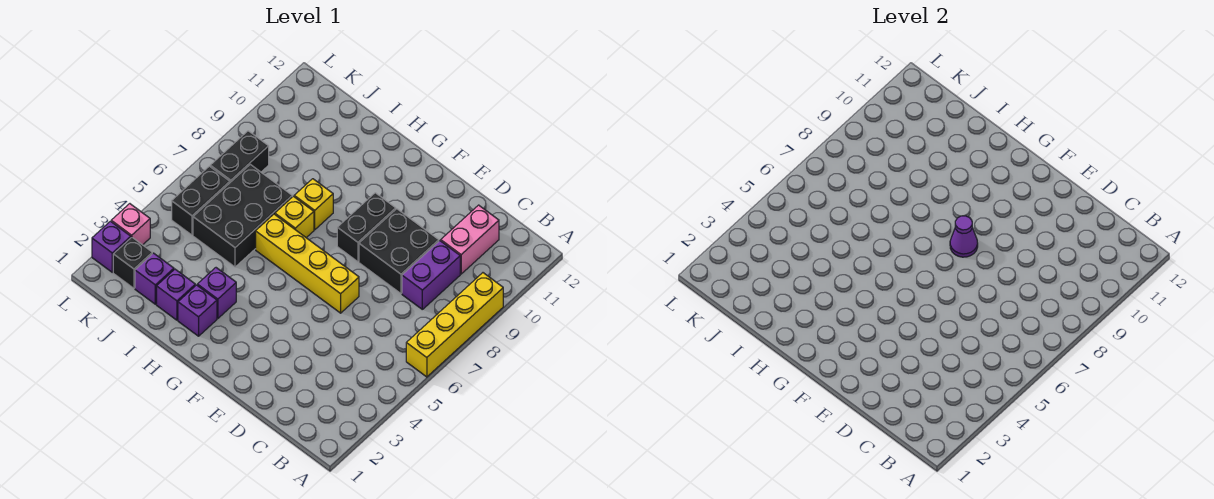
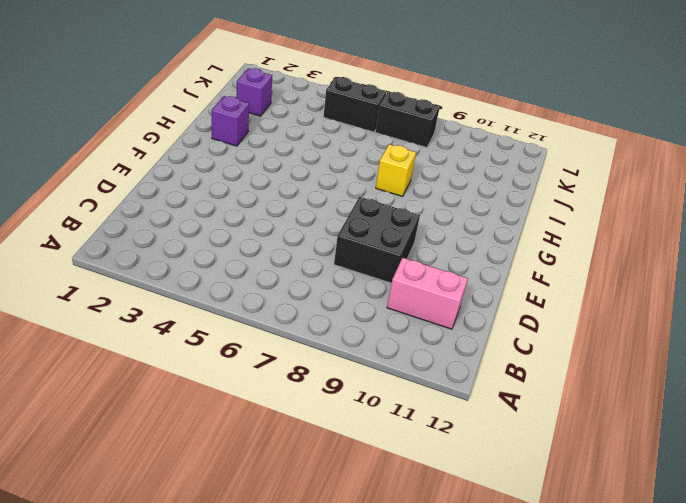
none -> yellow 1x4 brick [406,273,503,377]
none -> purple 1x2 brick [402,241,460,309]
none -> yellow 1x4 brick [256,214,359,313]

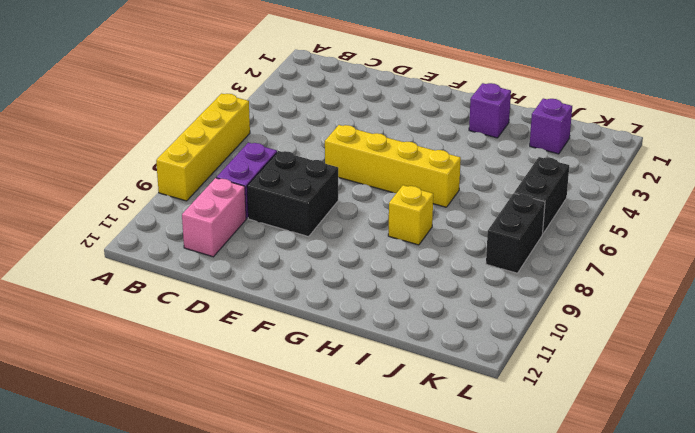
none -> black 1x2 brick [337,193,396,262]
none -> purple 1x1 brick [197,268,236,318]
none -> yellow 1x1 brick [275,196,314,238]

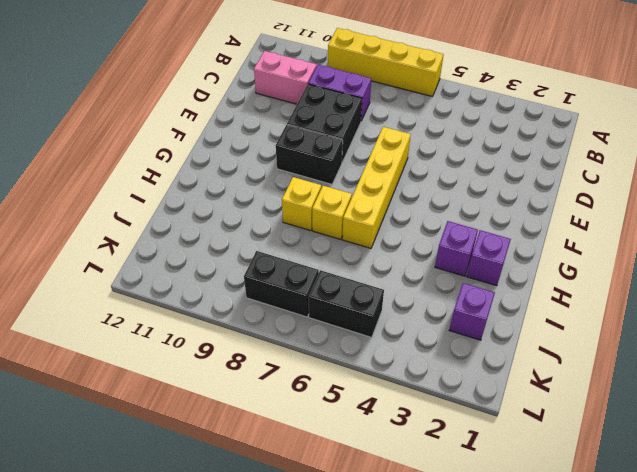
none -> purple 1x1 brick [157,269,195,320]
none -> black 2x3 brick [193,164,292,267]
none -> black 1x1 brick [113,237,152,288]

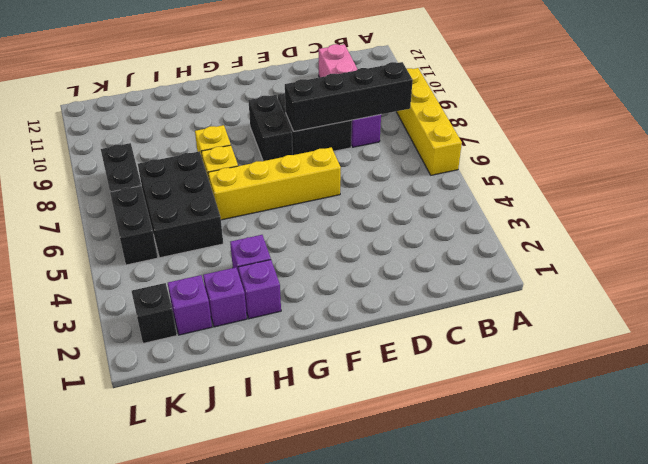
black 1x4 brick [285,62,413,132] -> none
none -> purple 1x1 brick [92,221,131,272]
none -> pink 1x1 brick [111,204,150,245]
none -> purple 1x1 cone [950,216,978,257]

